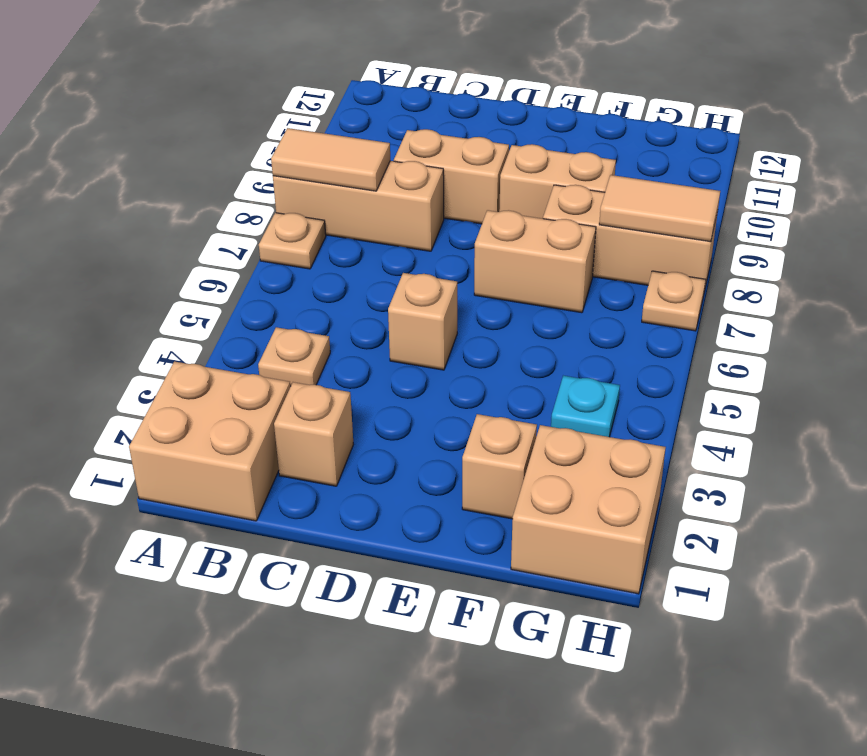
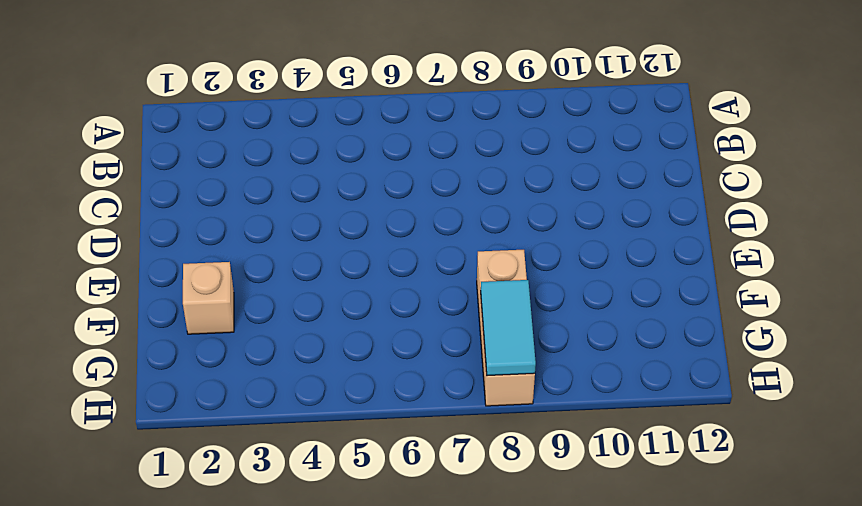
cyan 1x2 tile [481,280,536,376] -> tan 1x2 tile [599,175,720,242]
none -> tan 2x2 brick [129,361,291,521]
none -> tan 1x1 plate [259,213,326,269]
none -> tan 1x3 brick [273,161,444,251]

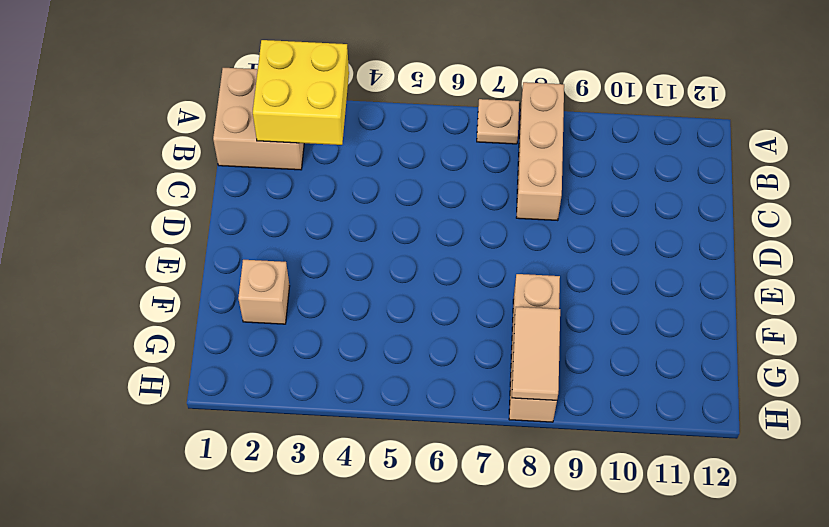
yellow 2x2 brick [253,40,349,145] -> none
none -> tan 1x1 plate [258,327,330,386]
none -> tan 1x1 brick [274,382,354,486]
none -> tan 1x2 brick [394,129,509,224]

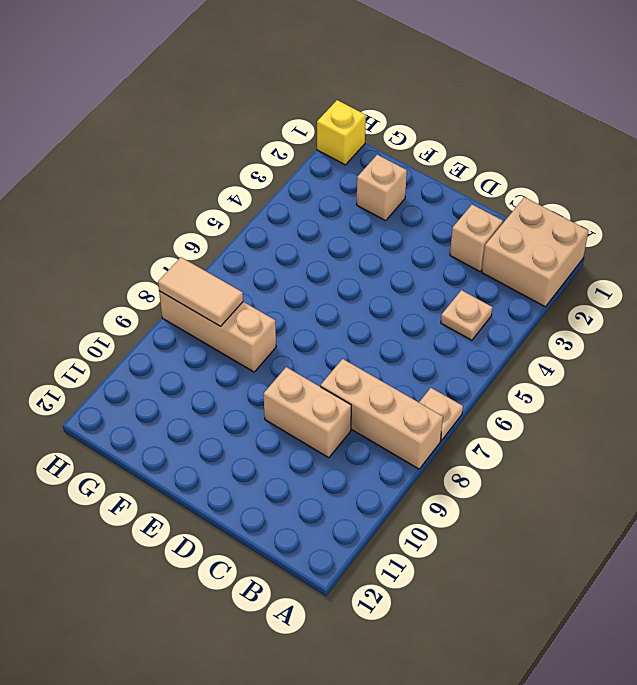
yellow 1x1 brick [317,100,366,165] -> tan 2x2 brick [511,425,666,594]
none -> tan 1x1 brick [388,273,457,370]
none -> tan 1x2 brick [474,210,596,313]
none -> tan 1x2 brick [499,144,616,219]

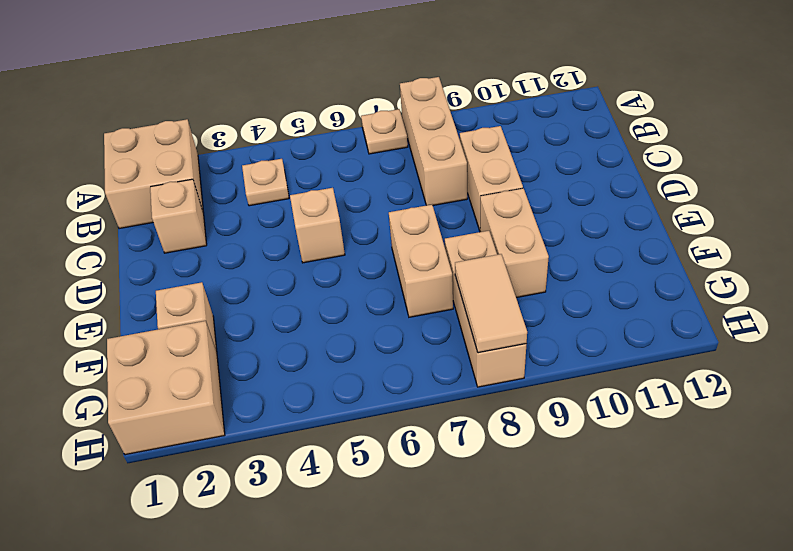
none -> cyan 1x1 plate [551,376,620,437]
none -> tan 1x1 plate [642,271,706,331]
none -> tan 1x2 tile [271,128,390,191]

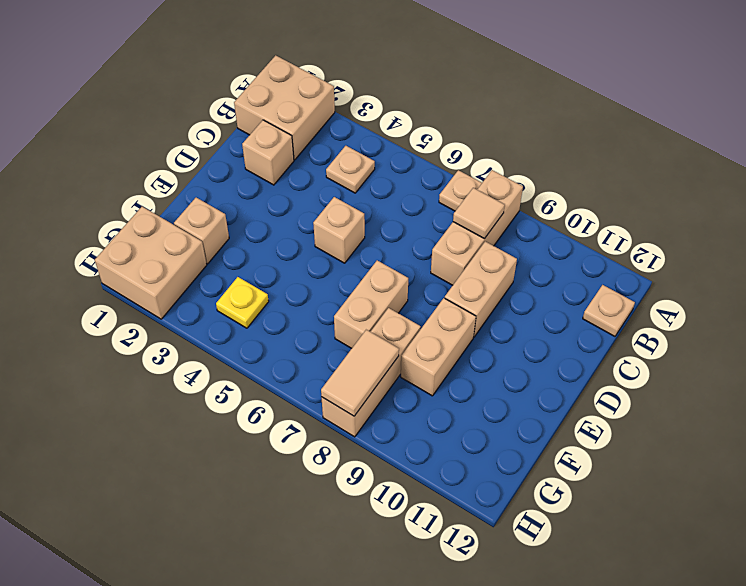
tan 1x1 tile [453,188,505,239] -> tan 1x2 tile [271,128,390,191]
tan 1x1 plate [583,285,635,336] -> tan 1x1 plate moved to [642,271,706,331]
yellow 1x1 plate [216,277,269,328] -> cyan 1x1 plate [551,376,620,437]

